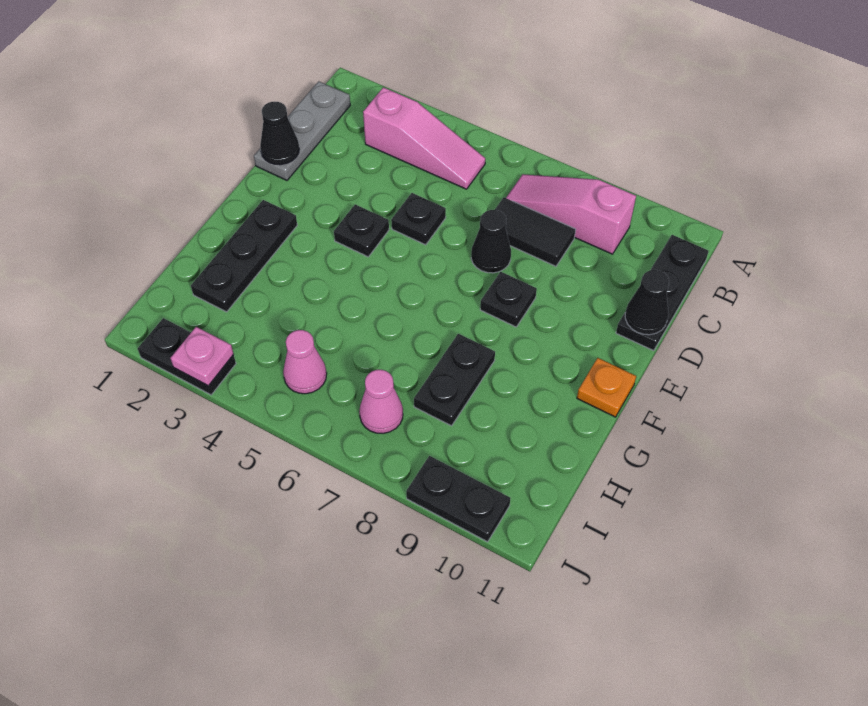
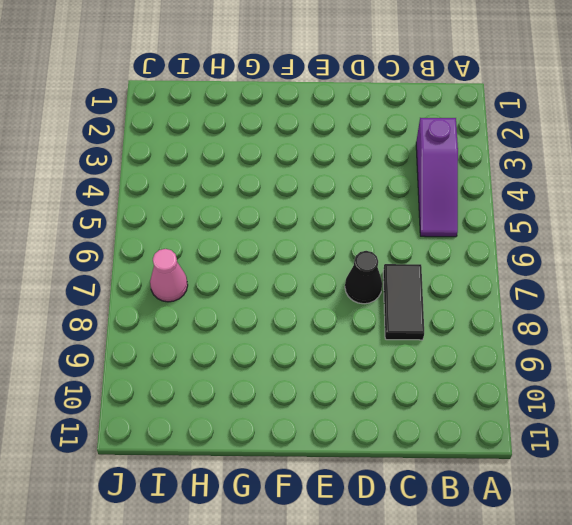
purple 1x3 slope [416,118,458,237] -> pink 1x3 slope [363,87,485,189]
none -> grey 1x3 plate [254,81,350,180]
none -> pink 1x3 slope [506,174,636,254]
none -> black 1x3 plate [616,235,708,351]

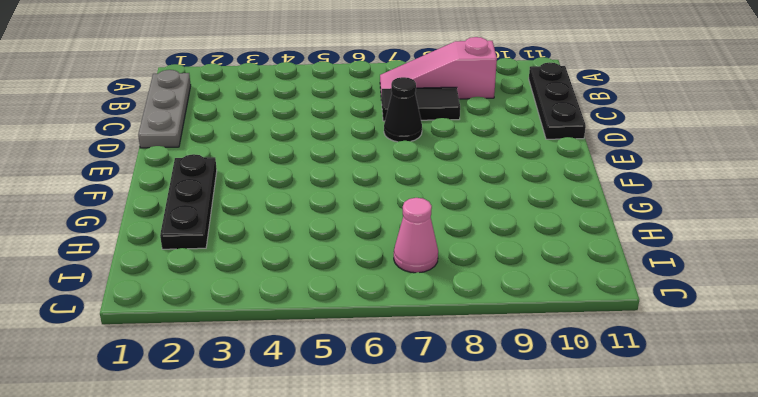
none -> pink 1x3 slope [363,87,485,189]
none -> black 1x1 plate [391,193,446,245]
none -> black 1x1 plate [334,204,389,257]

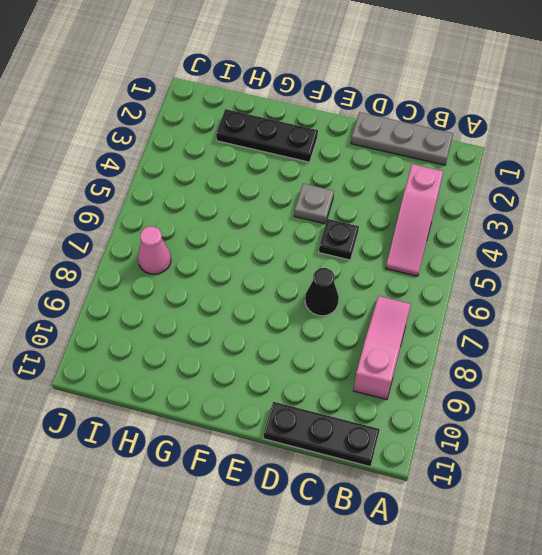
grey 1x1 plate [294,184,334,224] -> black 1x1 plate [334,204,389,257]
none -> black 1x2 tile [495,197,576,266]
none -> black 1x1 plate [480,272,537,327]
none -> orange 1x1 plate [577,358,636,417]

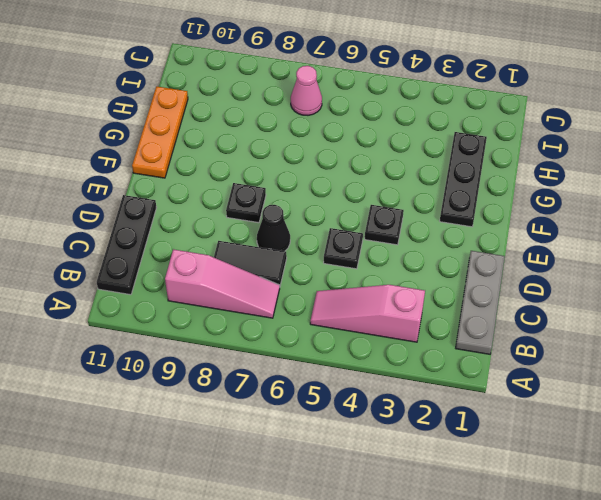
orange 1x3 plate [132,86,188,178] -> orange 1x1 plate [577,358,636,417]
none -> black 1x2 plate [414,334,495,426]
none -> pink 1x1 cone [283,330,327,394]
none -> black 1x2 plate [138,318,236,395]

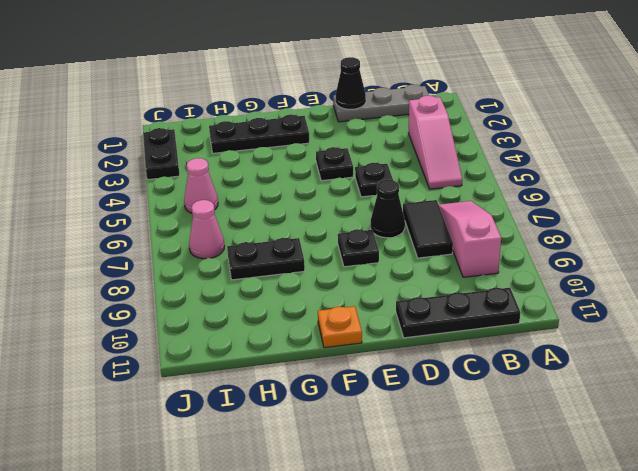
none -> black 1x2 plate [406,456,510,542]
none -> black 1x1 cone [625,270,669,335]
none -> pink 1x1 plate [170,327,233,386]

